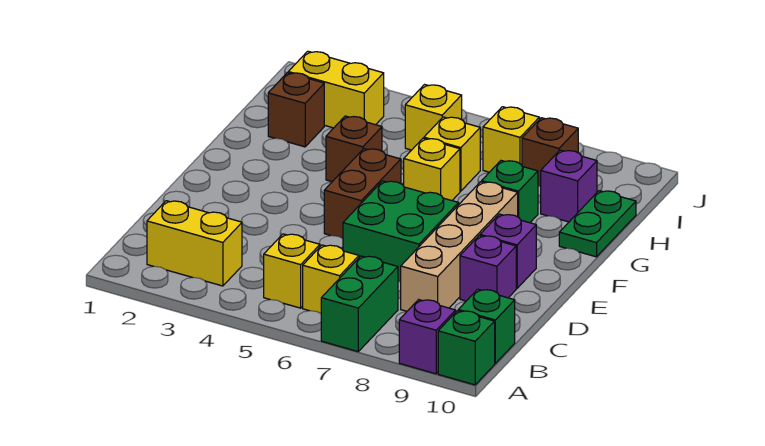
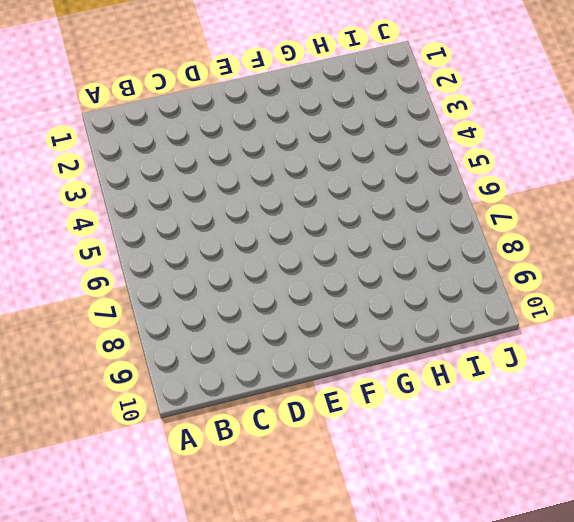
none -> green 1x2 brick [321,256,398,352]
none -> purple 1x1 brick [399,300,456,374]
none -> green 1x1 brick [438,311,495,385]

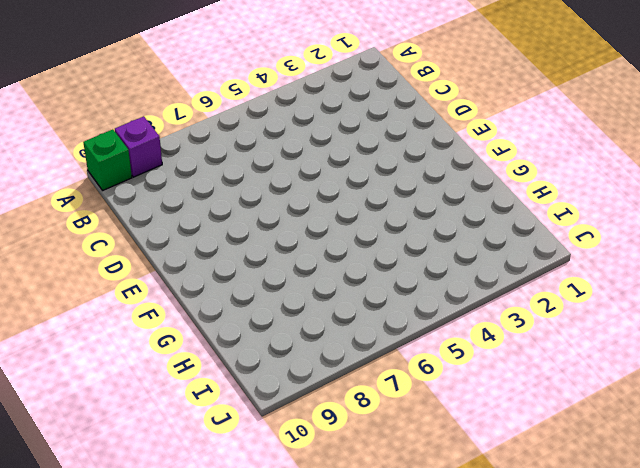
none -> green 1x2 brick [321,256,398,352]
none -> yellow 1x2 brick [147,201,242,286]
none -> yellow 1x1 brick [264,234,320,308]

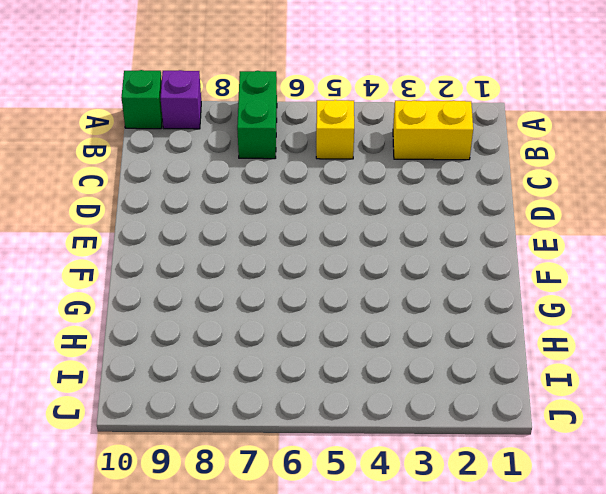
none -> yellow 1x1 brick [303,245,359,313]
none -> green 1x1 brick [458,289,515,363]
none -> tan 1x4 brick [401,182,518,311]

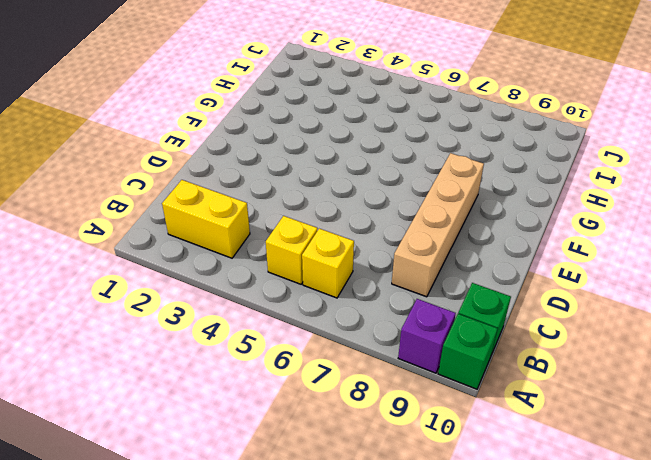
none -> green 1x2 brick [321,256,398,352]
none -> green 2x2 brick [343,181,459,282]
none -> purple 1x1 brick [460,236,516,301]

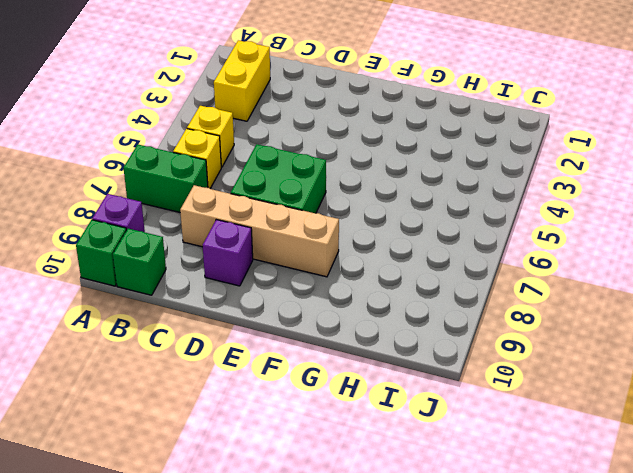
none -> brown 1x2 brick [324,149,401,239]
none -> purple 1x1 brick [480,214,536,288]
none -> brown 1x1 brick [326,116,382,182]

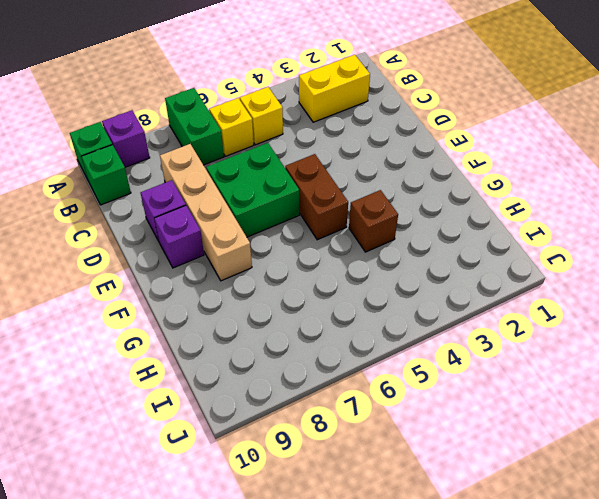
none -> yellow 1x1 brick [404,138,460,200]
none -> green 1x1 brick [482,161,538,223]
none -> green 1x2 plate [559,191,636,257]

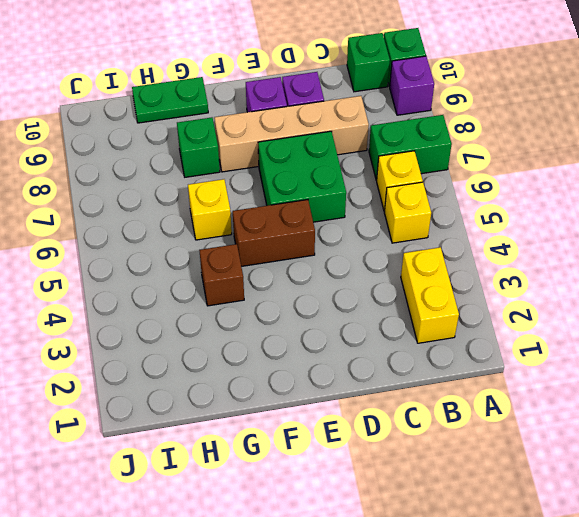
none -> brown 1x1 brick [268,73,324,147]
none -> yellow 1x1 brick [424,117,480,191]
none -> purple 1x1 brick [541,150,597,222]

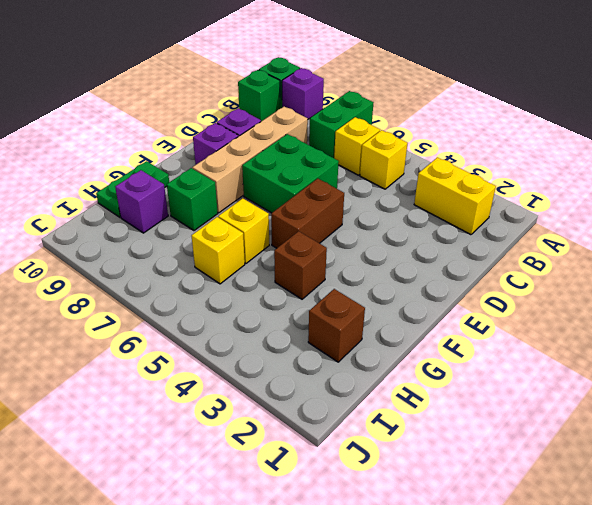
none -> yellow 1x2 brick [288,51,384,128]
none -> yellow 1x1 brick [405,85,462,150]
none -> yellow 1x1 brick [483,107,539,172]

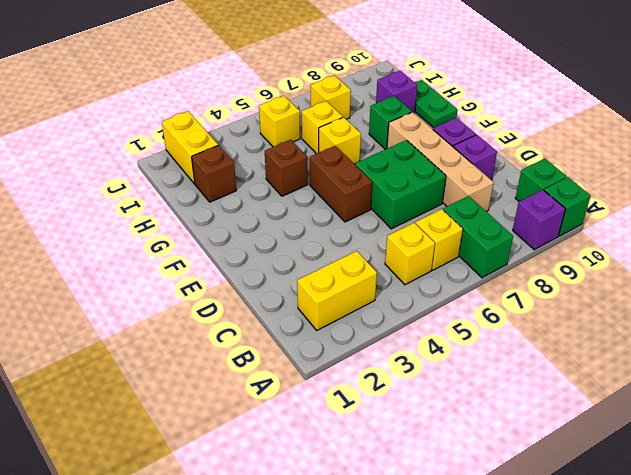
yellow 1x2 brick [162,111,218,184] -> yellow 1x2 brick turned to [288,51,384,128]
none -> brown 1x1 brick [522,118,578,187]

